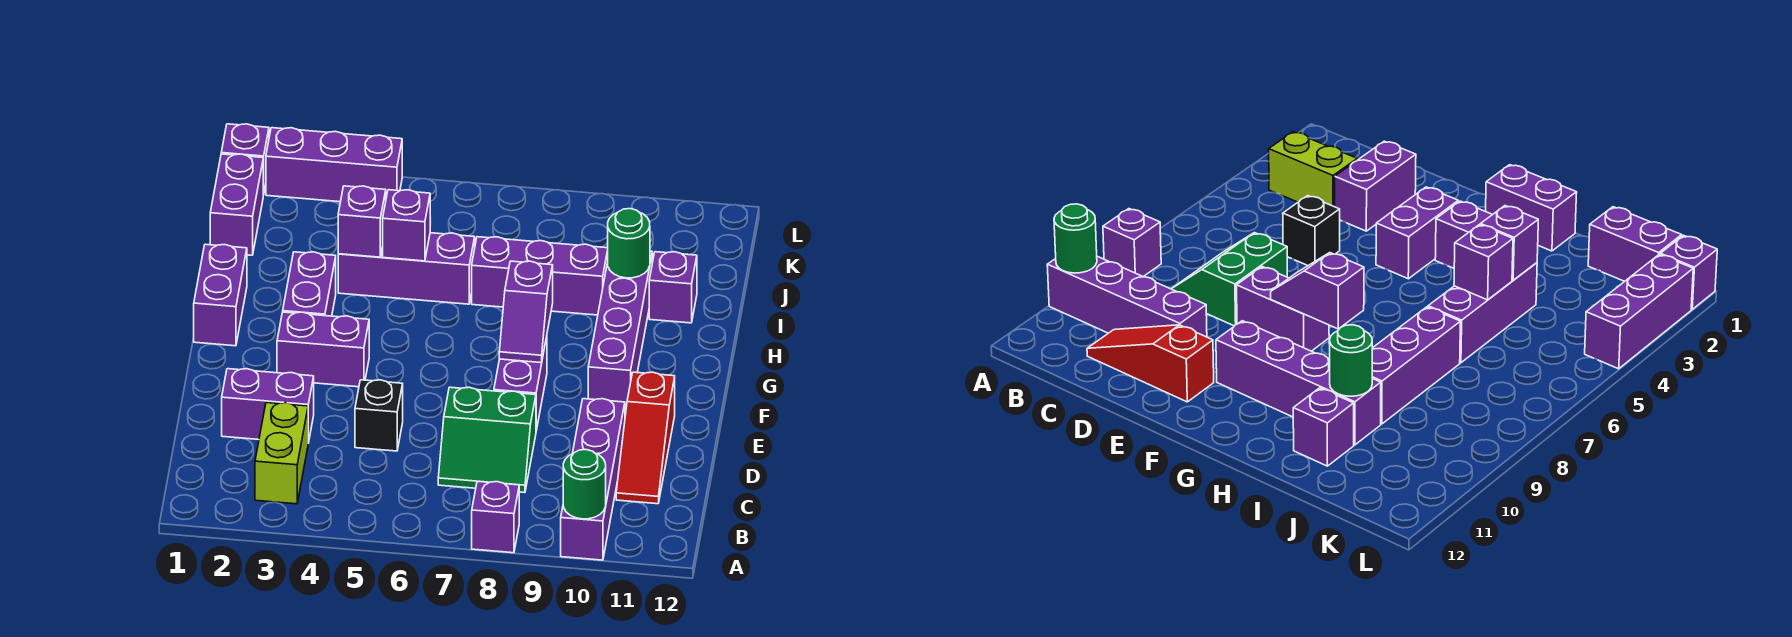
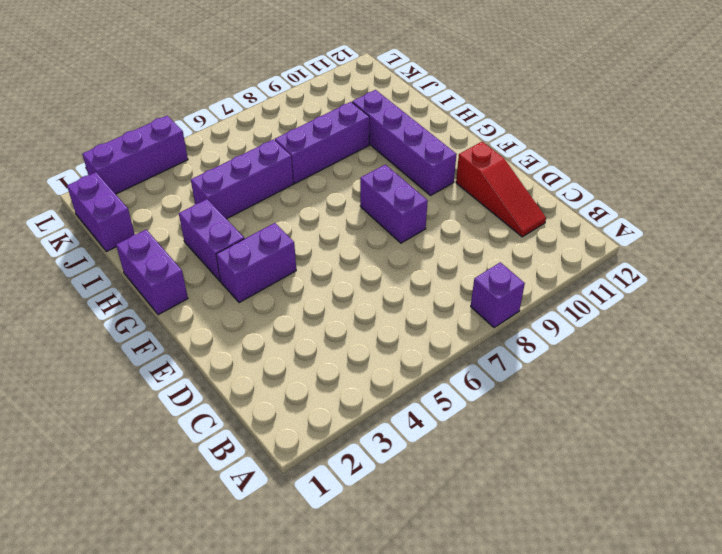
none -> purple 1x4 brick [561,399,625,560]
none -> lime 1x2 brick [255,403,308,504]
none -> green 2x2 slope [438,387,536,492]

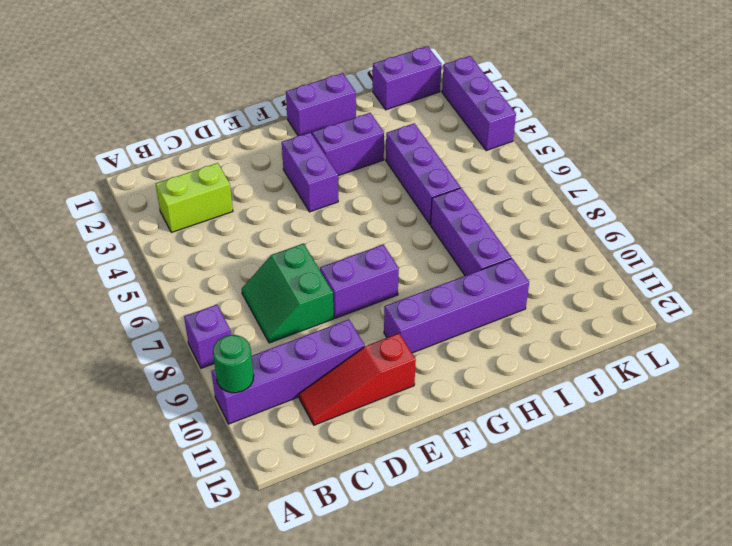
none -> purple 1x2 brick [222,369,314,443]
none -> black 1x1 brick [355,380,403,451]
none -> purple 1x1 brick [649,252,697,323]

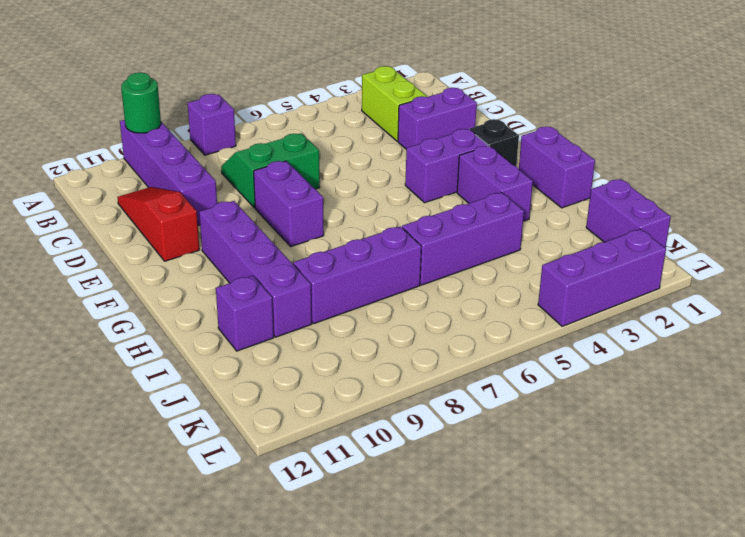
black 1x1 brick [469,119,519,166] -> black 1x1 brick moved to [355,380,403,451]
none -> purple 1x1 brick [221,124,269,195]
none -> purple 1x2 slope [499,261,553,363]
none -> purple 1x1 brick [338,186,386,257]

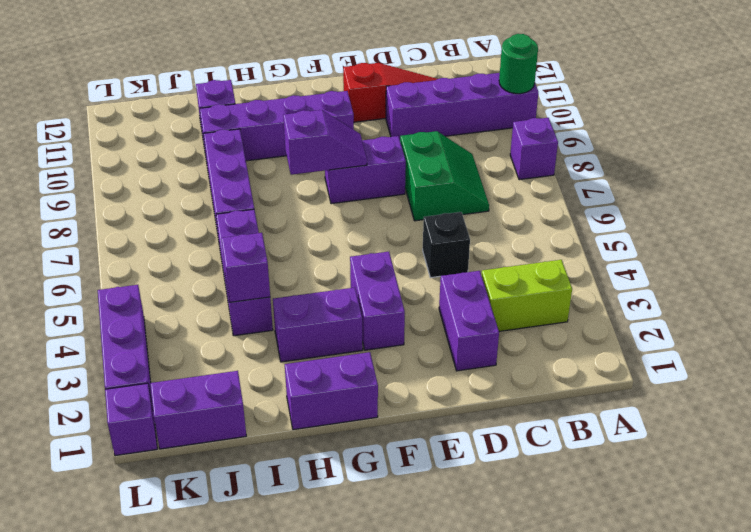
none -> purple 1x1 brick [383,190,430,261]
none -> green 1x1 round brick [608,209,650,278]

